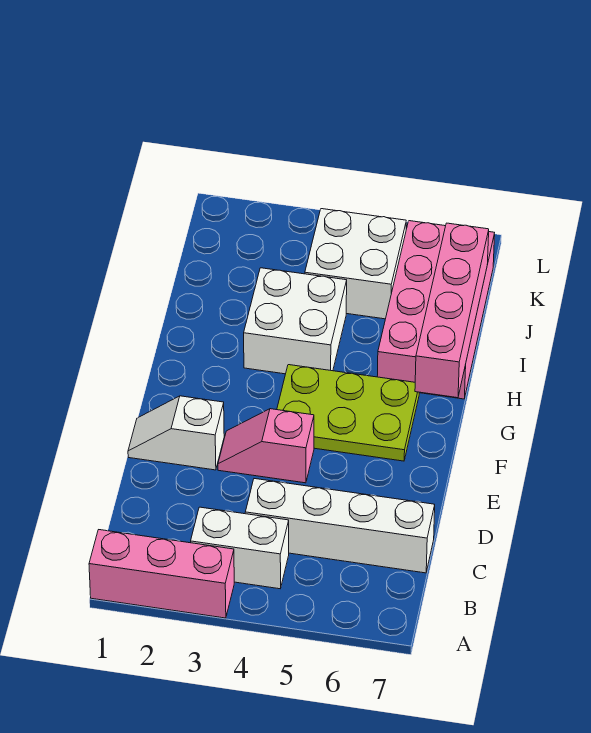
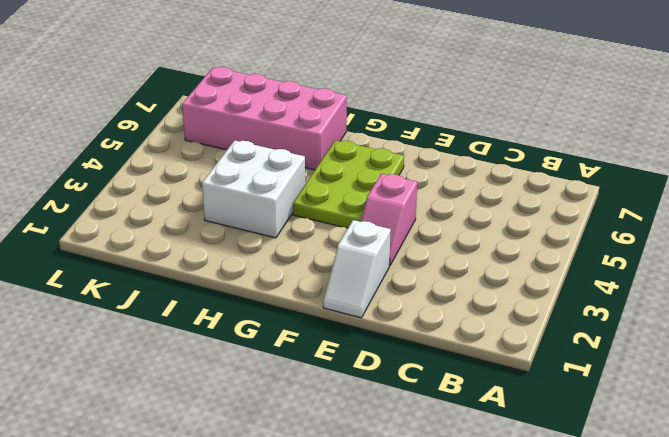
none -> pink 1x3 brick [89,530,234,618]
none -> white 1x2 brick [191,507,289,589]

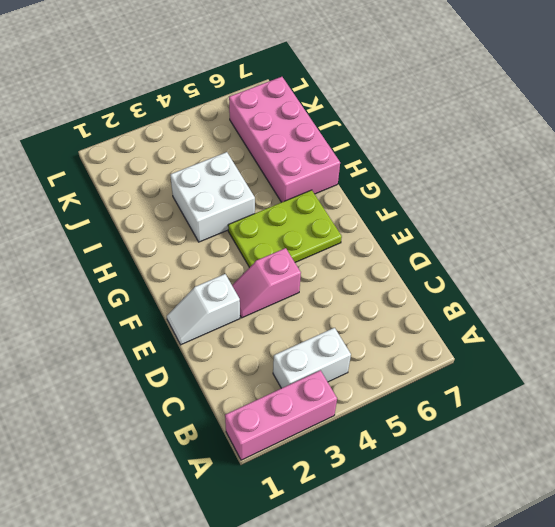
none -> white 1x4 brick [245,479,435,573]
none -> white 2x2 brick [305,209,406,319]

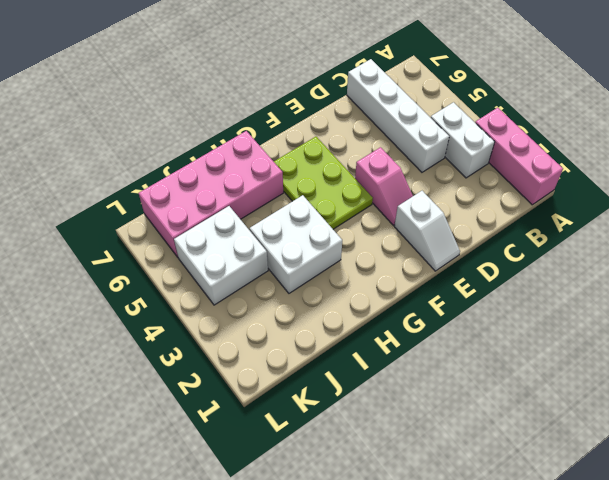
none -> pink 1x4 brick [415,223,489,398]

